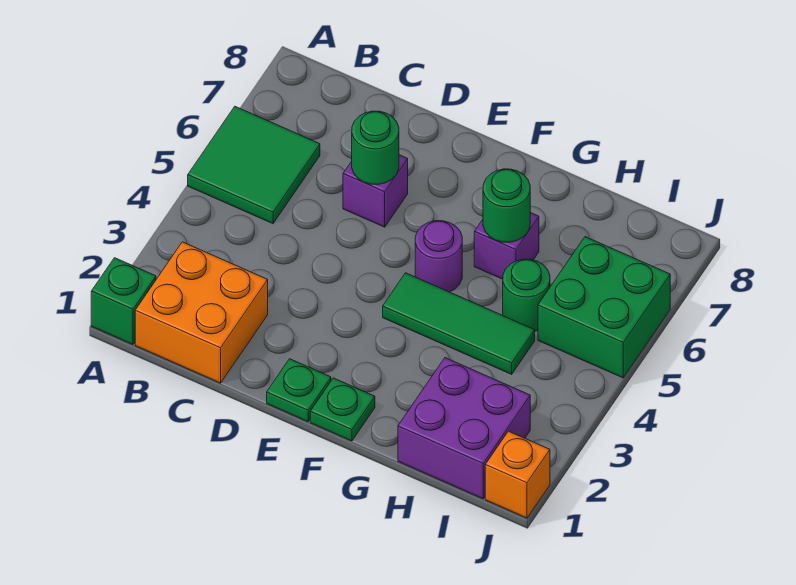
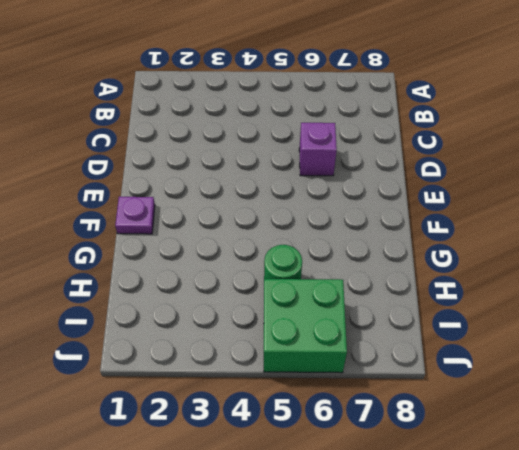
purple 1x1 plate [115,197,155,234] -> green 1x1 plate [310,378,375,441]
none -> green 1x1 brick [91,258,156,345]
none -> green 2x2 tile [188,107,320,224]
none -> orange 2x2 brick [135,242,268,383]

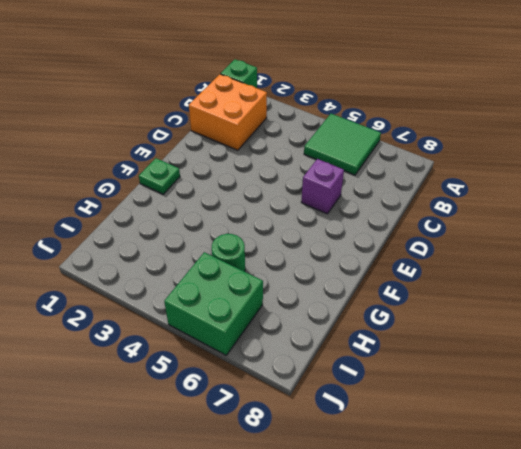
none -> green 1x1 plate [267,359,331,422]
none -> green 1x3 tile [383,273,535,374]
none -> purple 1x1 round brick [415,221,462,292]

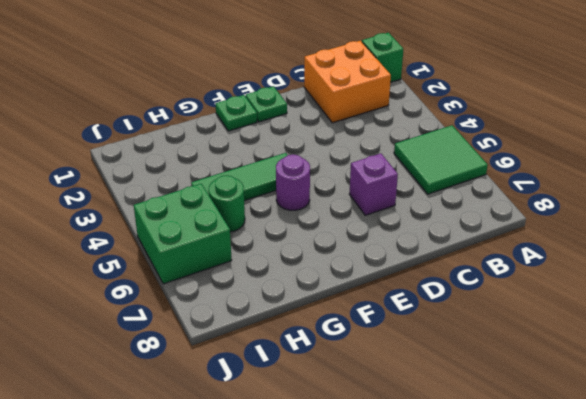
none -> purple 1x1 brick [474,213,539,279]
none -> purple 2x2 brick [398,358,530,499]
none -> orange 1x1 brick [485,431,550,518]

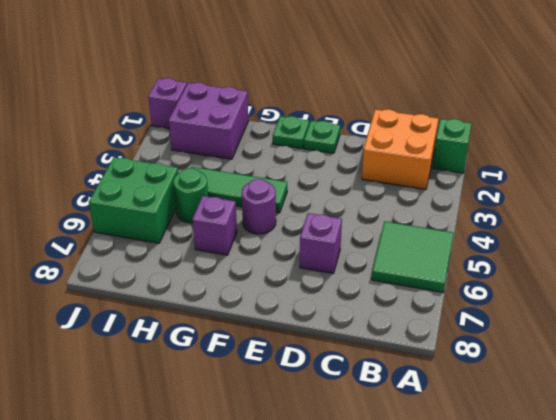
purple 1x1 brick [148,78,187,128] -> orange 1x1 brick [485,431,550,518]
none -> green 1x1 round brick [352,111,399,184]
none -> green 1x1 round brick [483,169,530,242]

